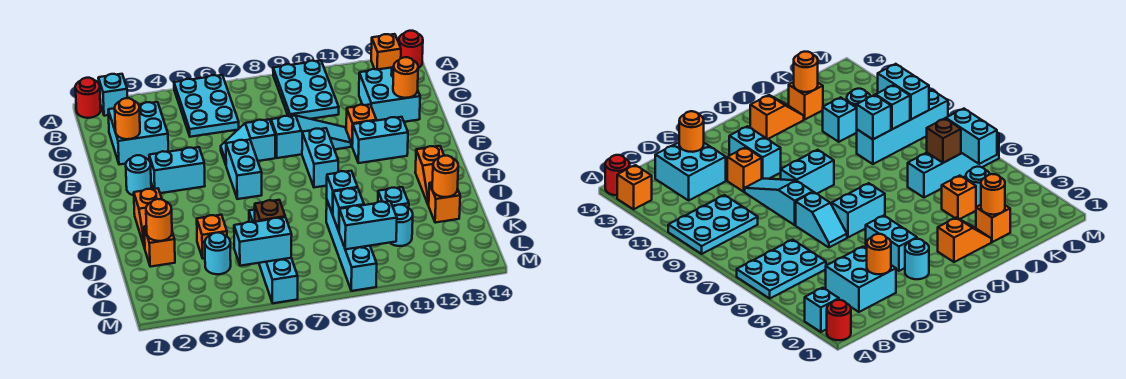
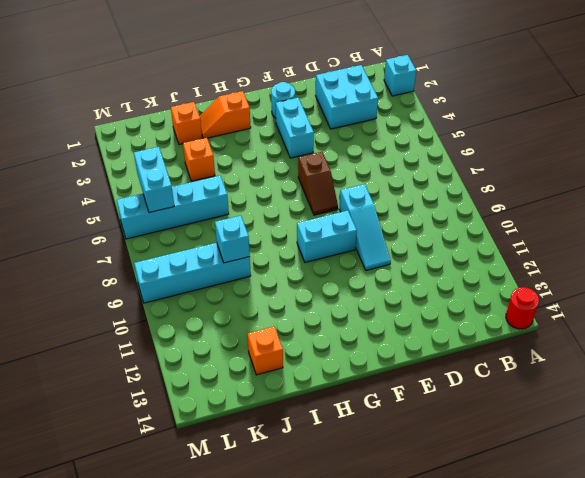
brown 1x2 slope [298,152,338,215] -> cyan 1x2 brick [226,140,262,199]
none -> red 1x1 round brick [75,78,101,118]
none -> cyan 2x3 plate [174,75,239,137]
none -> cyan 2x3 plate [273,61,339,119]
none -> orange 1x1 brick [371,34,401,70]

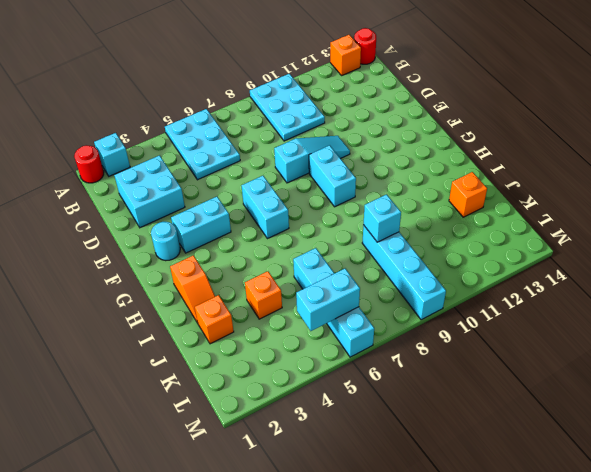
none -> cyan 2x2 brick [359,67,420,122]
none -> cyan 1x2 slope [221,119,275,164]
none -> orange 1x1 brick [346,105,376,145]
none -> cyan 1x2 brick [352,117,408,163]

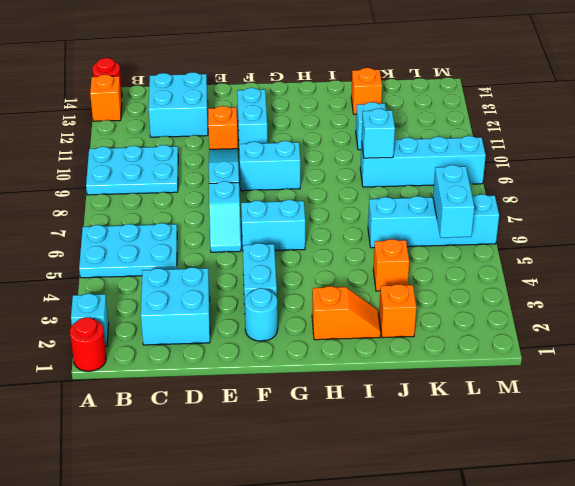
none -> orange 1x2 slope [415,146,444,205]
none -> cyan 1x1 round brick [205,233,231,274]
none -> cyan 1x1 round brick [390,205,413,246]
none -> orange 1x1 round brick [115,98,140,139]

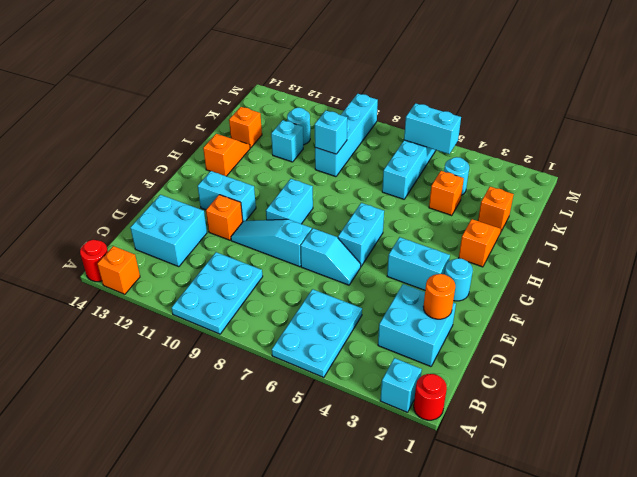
none -> orange 1x1 round brick [393,57,418,98]
none -> orange 1x1 round brick [146,199,172,241]
none -> orange 1x1 round brick [432,156,458,197]
none -> brown 1x1 brick [255,200,285,222]

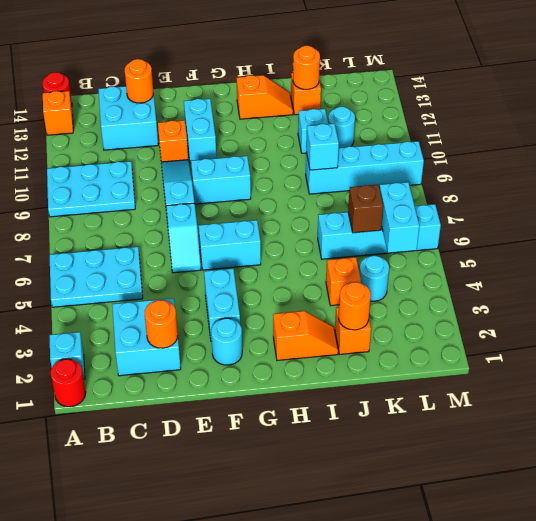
none -> cyan 1x1 brick [333,188,364,231]
none -> cyan 1x2 brick [339,201,397,249]

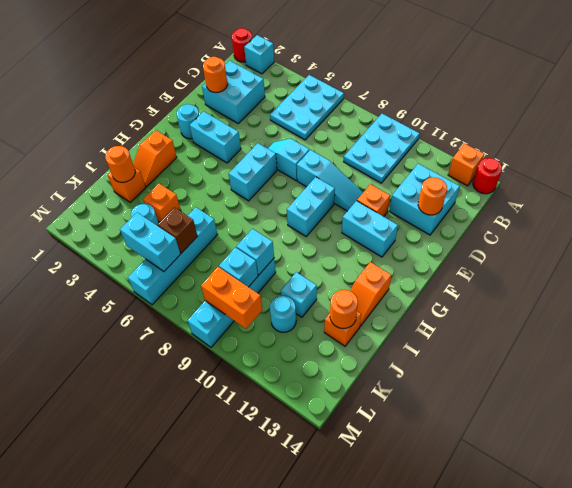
orange 1x2 brick [201,267,262,329] -> cyan 1x2 brick [339,201,397,249]

